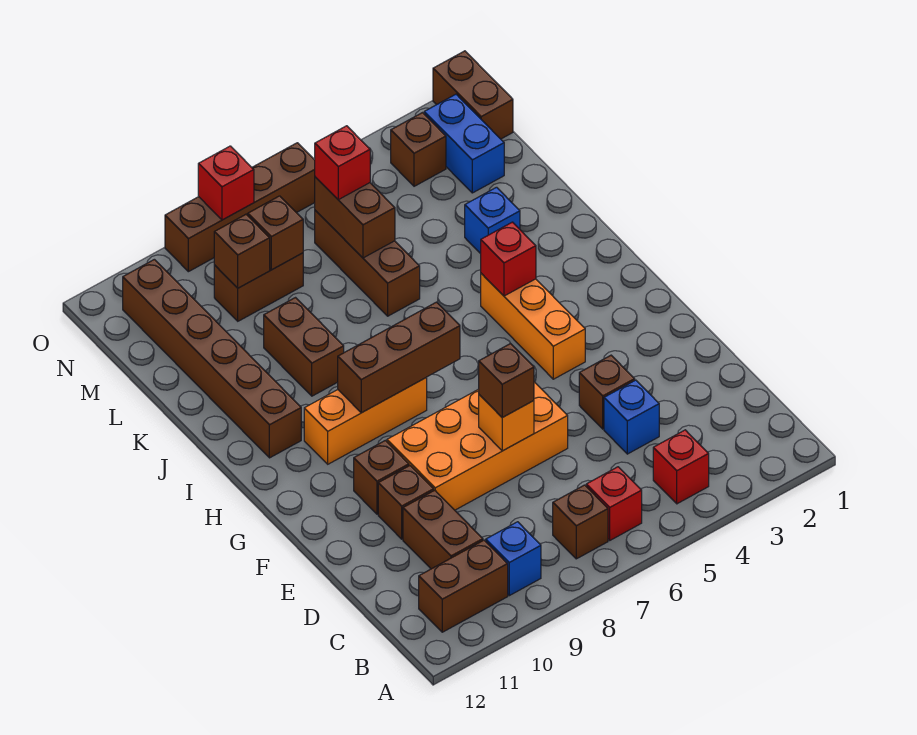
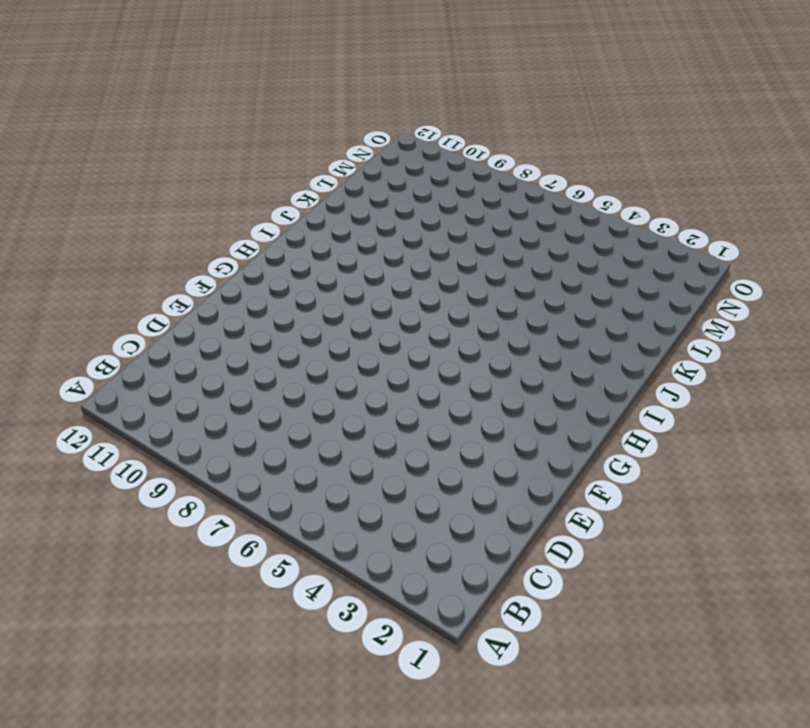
none -> red 1x1 brick [653,430,709,504]
none -> red 1x1 brick [586,467,642,540]
none -> brown 1x1 brick [553,485,608,559]
none -> blue 1x1 brick [486,522,541,596]

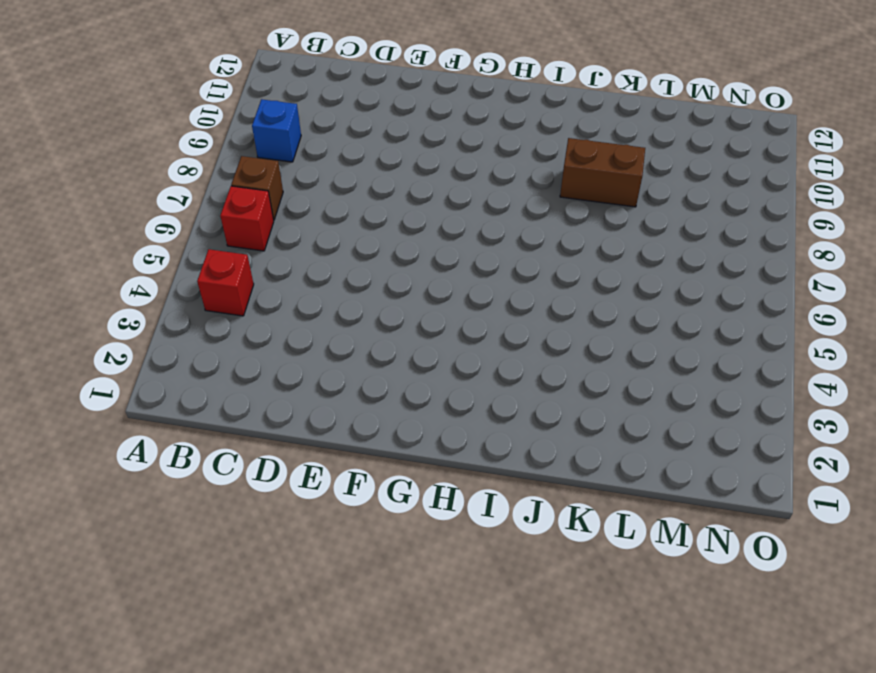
none -> brown 1x2 brick [419,540,508,632]
none -> brown 1x2 brick [403,490,483,569]
none -> blue 1x1 brick [604,380,659,454]
none -> brown 1x1 brick [579,355,635,429]

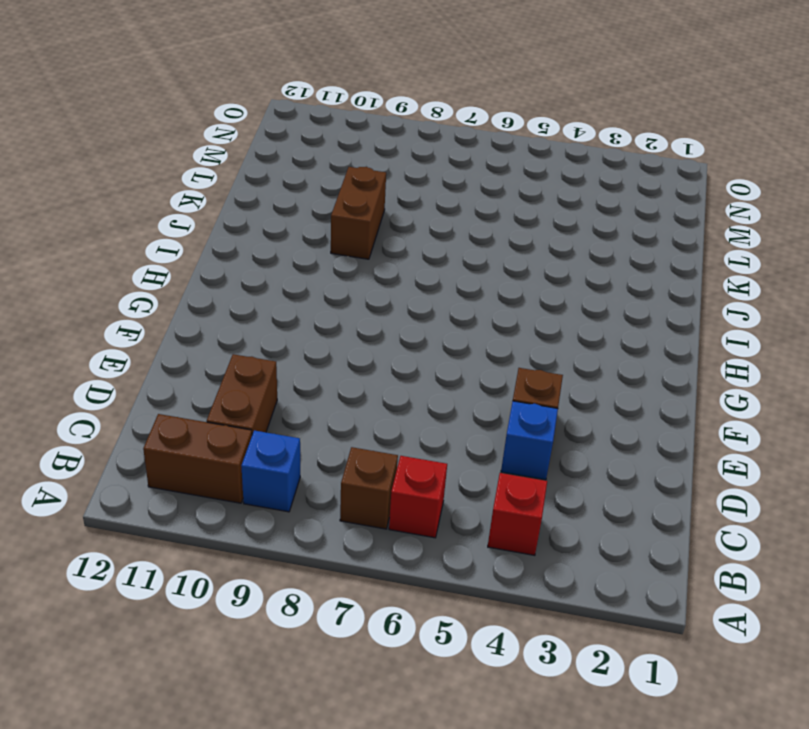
none -> orange 2x4 brick [387,382,568,510]
none -> brown 1x1 brick [378,466,434,539]
none -> brown 1x1 brick [354,440,409,514]
none -> orange 1x3 brick [481,273,585,379]

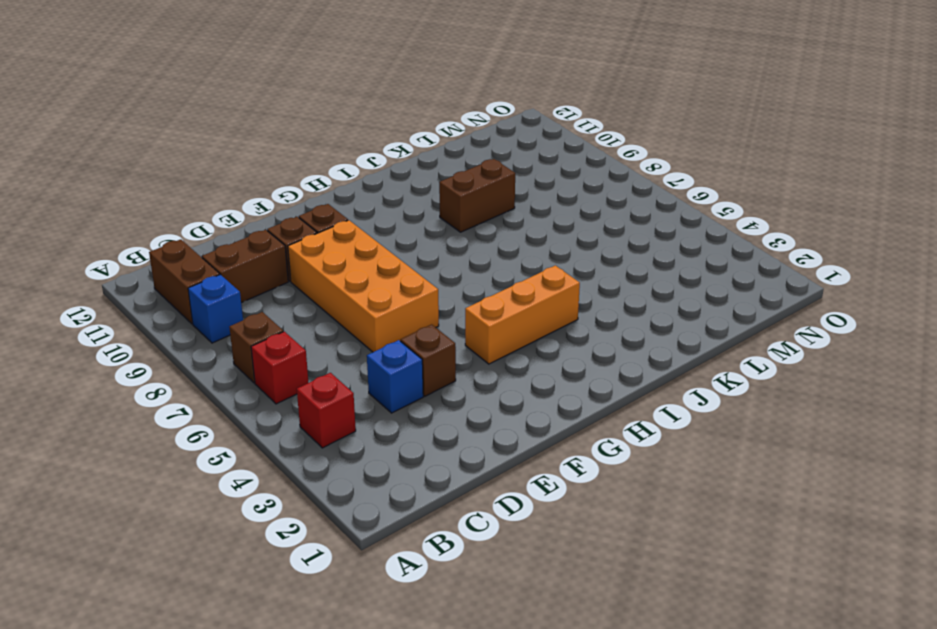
none -> orange 1x3 brick [304,378,427,464]
none -> brown 1x6 brick [123,259,301,458]
none -> blue 1x1 brick [465,187,520,254]
none -> brown 1x3 brick [315,210,420,316]

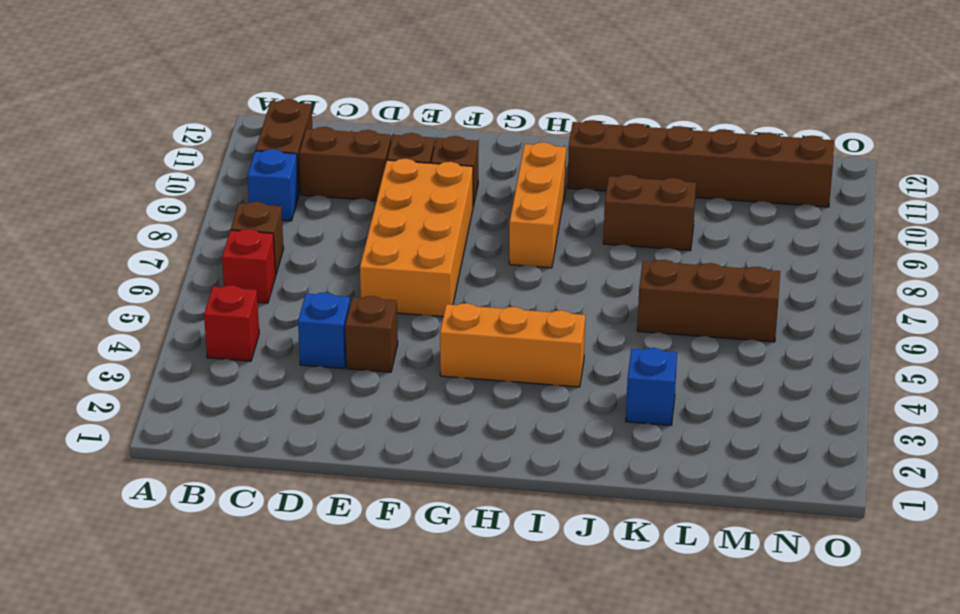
none -> blue 1x2 brick [424,94,504,193]
none -> brown 1x2 brick [214,253,303,321]
none -> brown 1x2 brick [433,51,513,139]
none -> brown 1x1 brick [391,113,446,186]

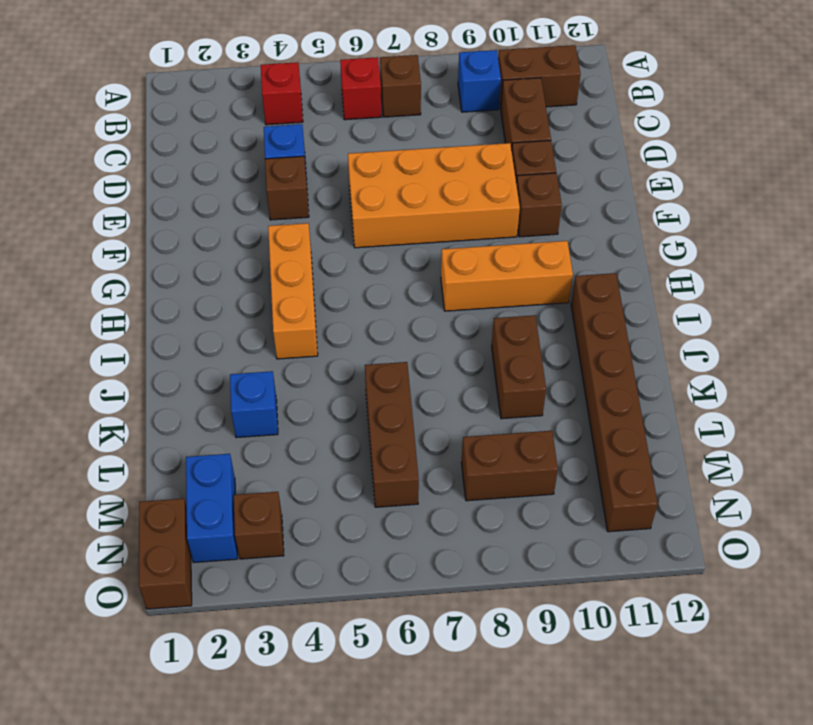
none -> brown 1x4 brick [165,143,315,272]
none -> orange 1x1 brick [479,395,534,451]
none -> brown 1x3 brick [338,302,460,413]
none -> red 1x1 brick [481,222,536,296]

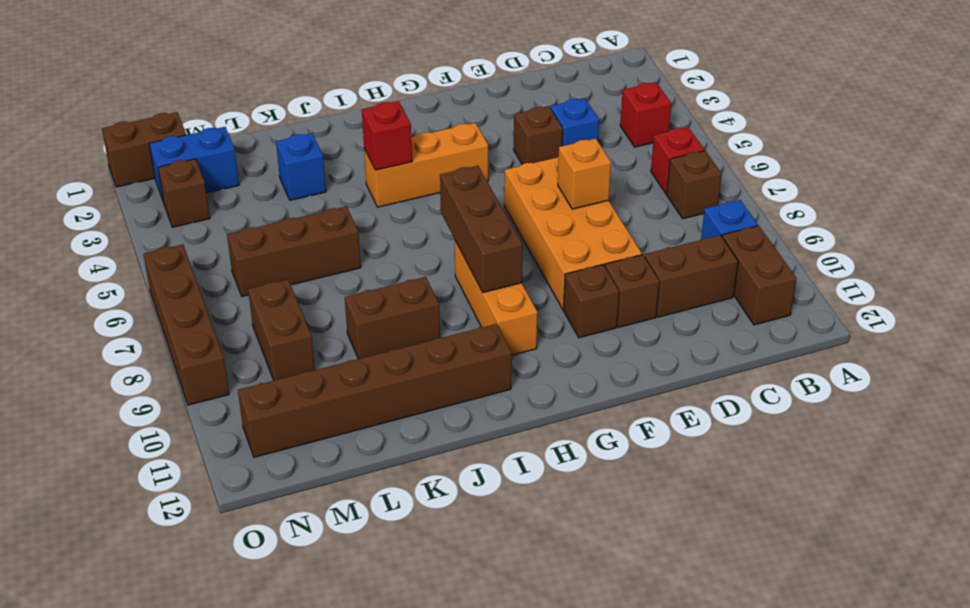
none -> brown 1x2 brick [315,177,395,258]
none -> brown 1x1 brick [248,196,303,270]
none -> brown 1x1 brick [214,214,270,288]
none -> red 1x1 brick [198,146,254,220]

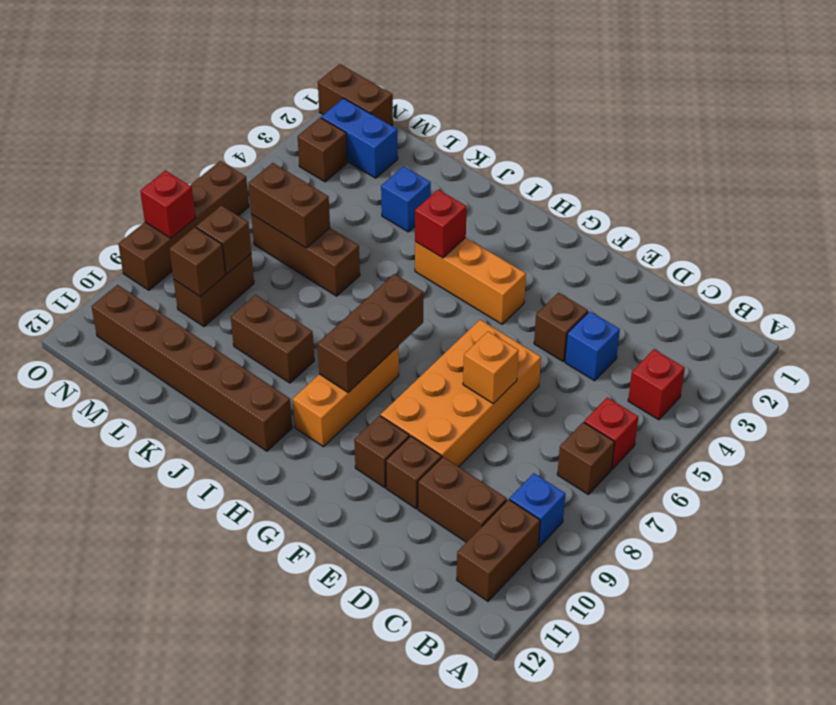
none -> brown 1x1 brick [479,343,534,417]
none -> red 1x1 brick [315,126,370,200]

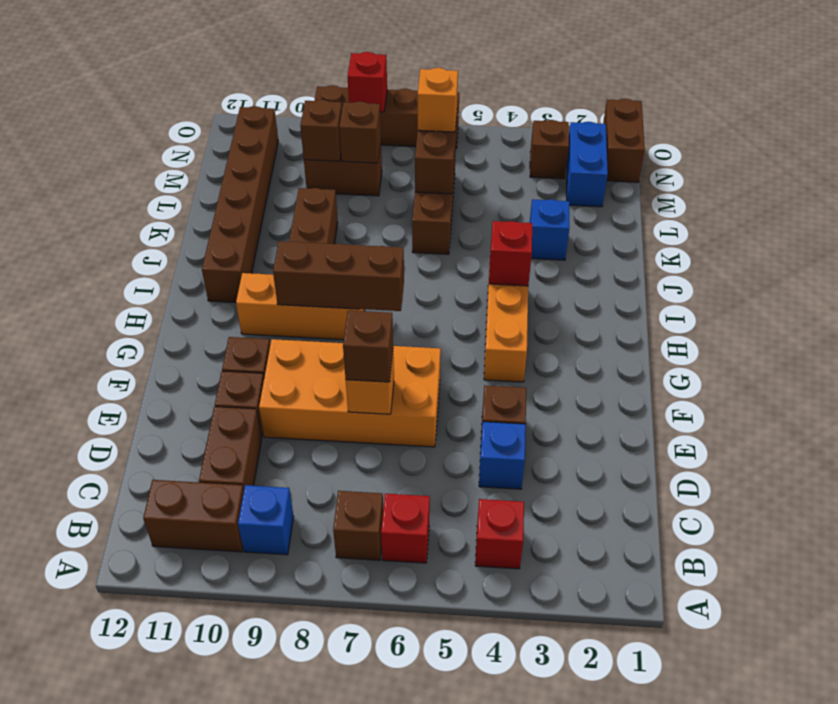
orange 1x1 brick [418,68,458,132] -> red 1x1 brick [315,126,370,200]

